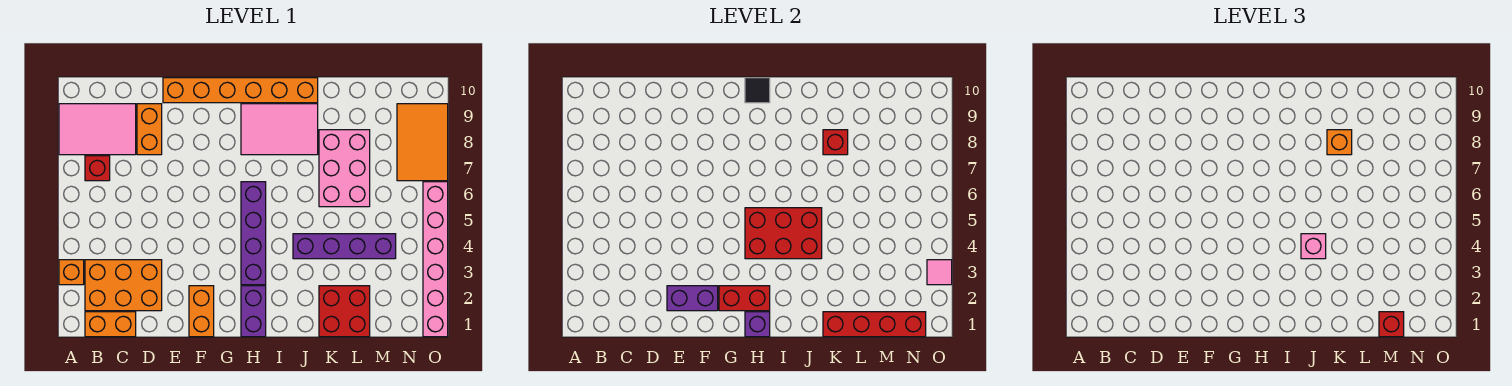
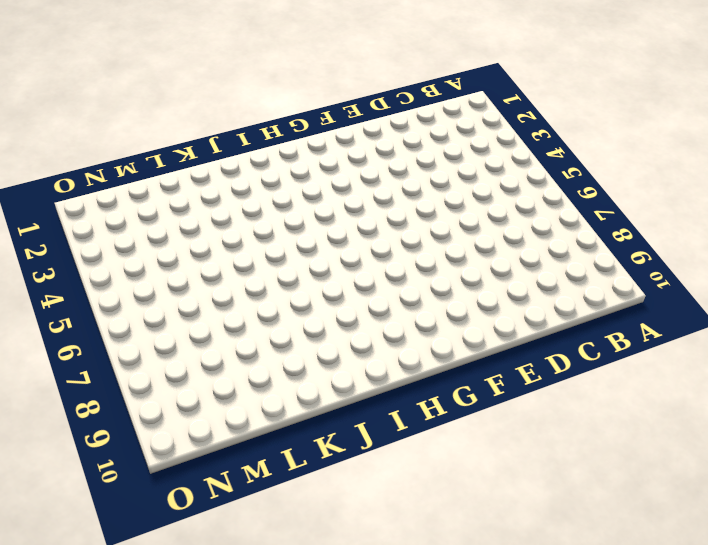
none -> orange 1x1 brick [59,260,84,285]
none -> pink 2x3 tile [59,104,136,155]
none -> orange 1x2 brick [85,312,136,337]

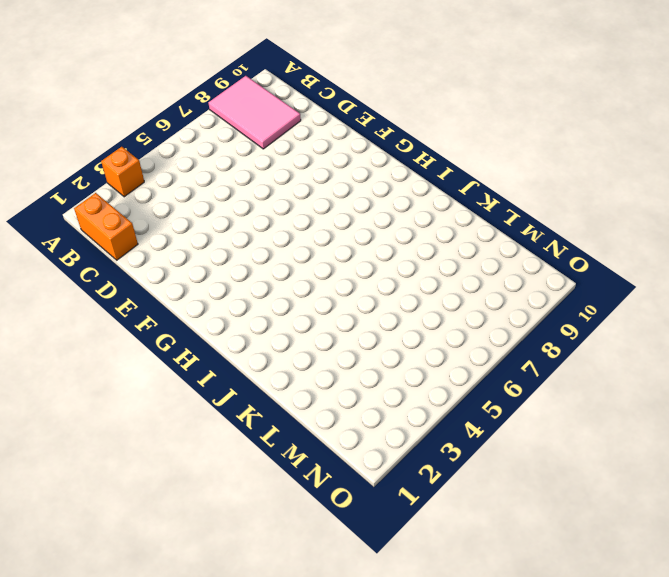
none -> orange 2x3 brick [85,260,162,311]
none -> red 1x1 brick [85,156,110,181]
none -> orange 1x2 brick [137,104,162,155]

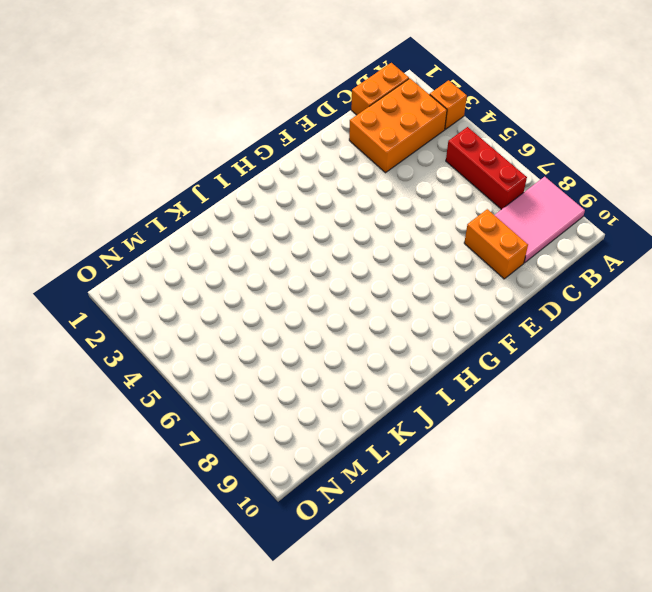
red 1x3 brick [446,127,527,210] -> red 1x1 brick [85,156,110,181]
none -> orange 1x6 brick [163,78,318,103]
none -> orange 1x2 brick [189,286,214,337]
none -> purple 1x2 brick [241,286,266,337]

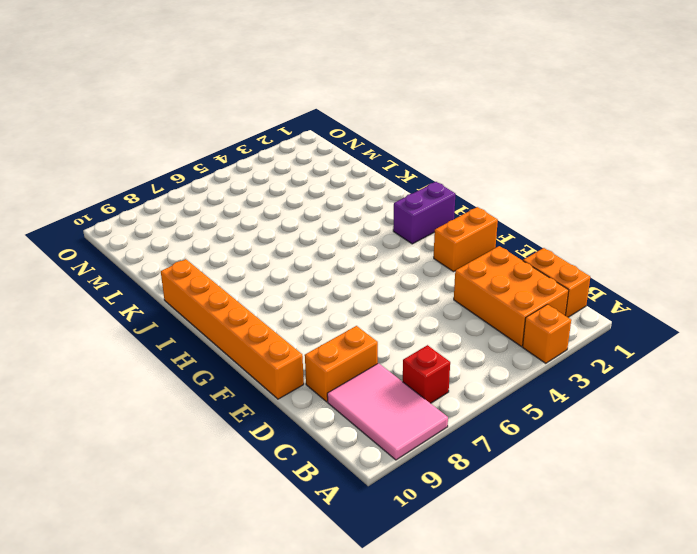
none -> purple 1x4 brick [241,182,266,285]
none -> pink 2x3 tile [241,104,318,155]
none -> purple 1x4 brick [293,234,396,259]

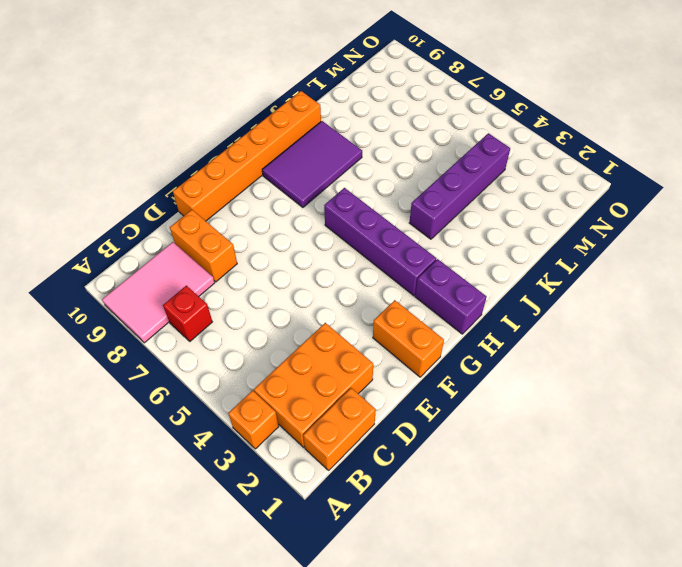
purple 2x3 tile [262,121,362,207] -> pink 2x3 tile [241,104,318,155]
none -> red 2x2 brick [319,286,370,337]
none -> pink 2x3 brick [319,130,370,207]
none -> orange 2x3 tile [397,104,448,181]

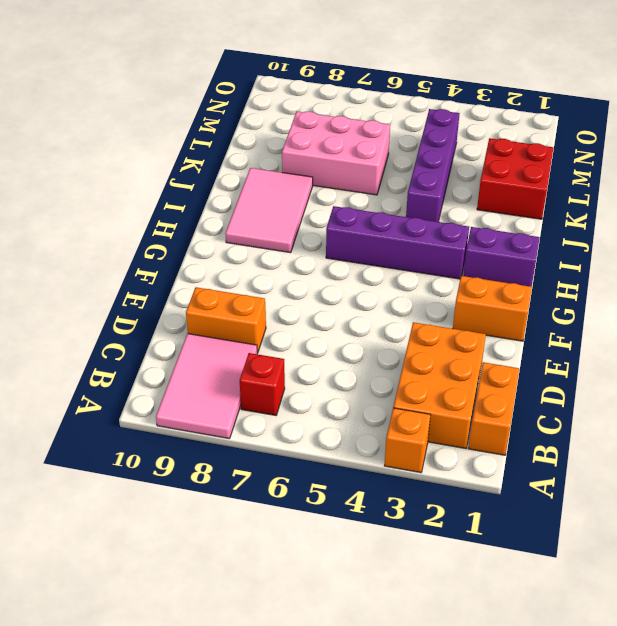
none -> orange 1x6 brick [163,78,318,103]
none -> orange 2x3 tile [397,104,448,181]
none -> pink 1x6 brick [423,182,448,337]

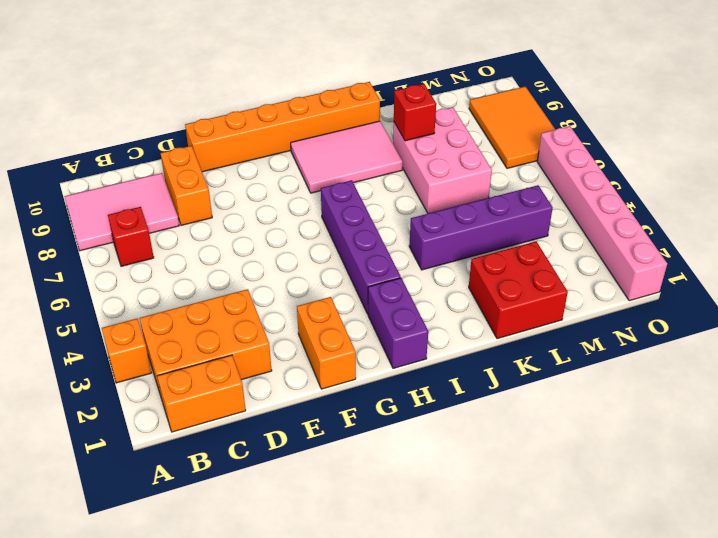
none -> purple 1x2 brick [667,286,718,311]
none -> red 1x2 brick [719,286,770,311]
none -> purple 1x1 brick [745,312,770,337]

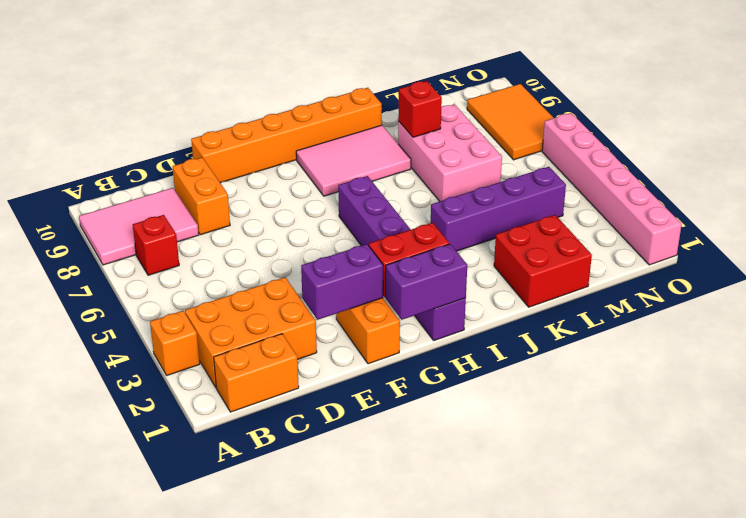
purple 1x2 brick [385,244,467,320] -> purple 1x1 brick [745,312,770,337]
none -> red 2x3 brick [745,208,822,259]
none -> black 1x1 tile [745,78,770,103]
none -> red 1x4 brick [823,312,926,337]

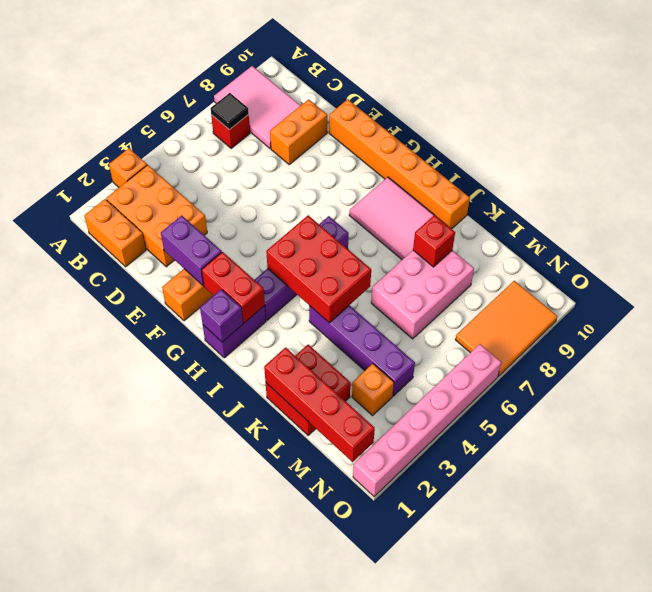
black 1x1 tile [211,93,249,130] -> black 1x1 tile moved to [745,78,770,103]
orange 1x1 brick [352,364,394,416] -> orange 1x1 brick moved to [1327,130,1352,155]
none -> pink 1x1 tile [927,260,952,285]
none -> pink 1x1 brick [1301,234,1326,259]
none -> red 1x1 brick [1379,312,1404,337]

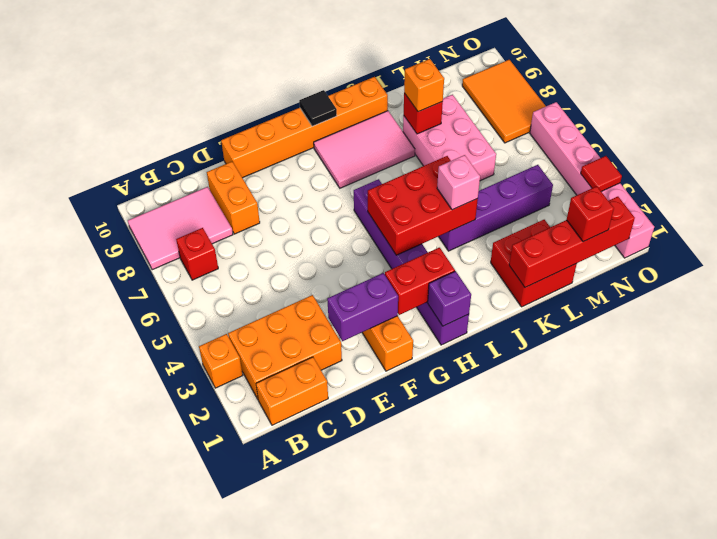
red 1x1 tile [581,156,622,191] -> pink 1x1 tile [927,260,952,285]

